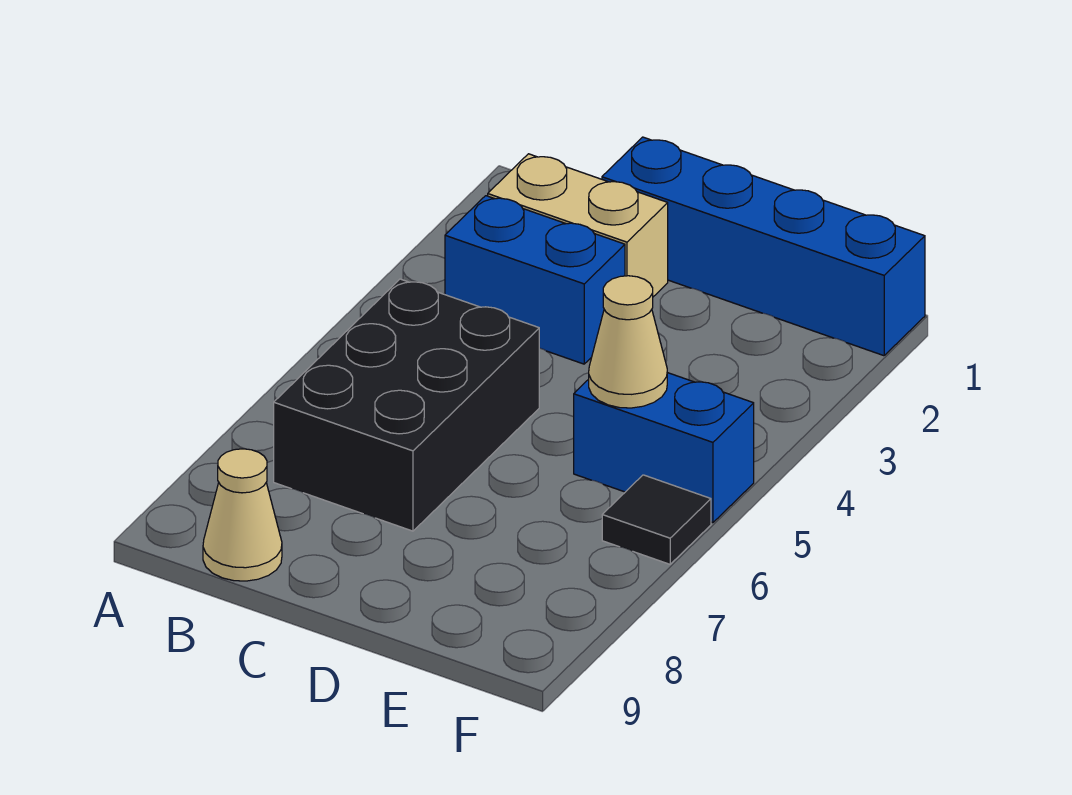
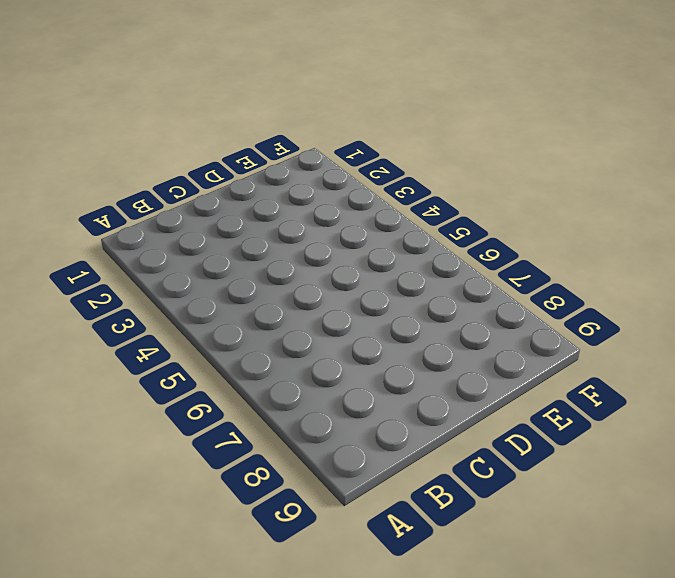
none -> tan 1x2 brick [488,154,668,297]
none -> blue 1x2 brick [445,196,625,364]

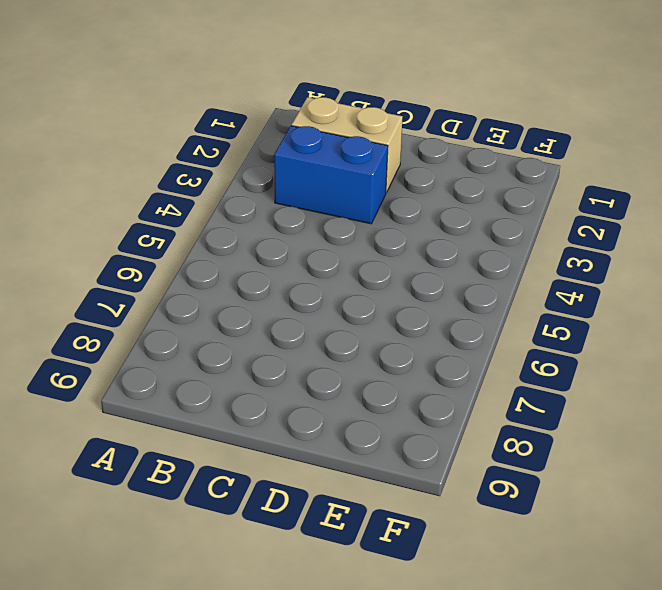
none -> black 2x3 brick [274,279,539,531]
none -> tan 1x1 cone [203,449,282,581]

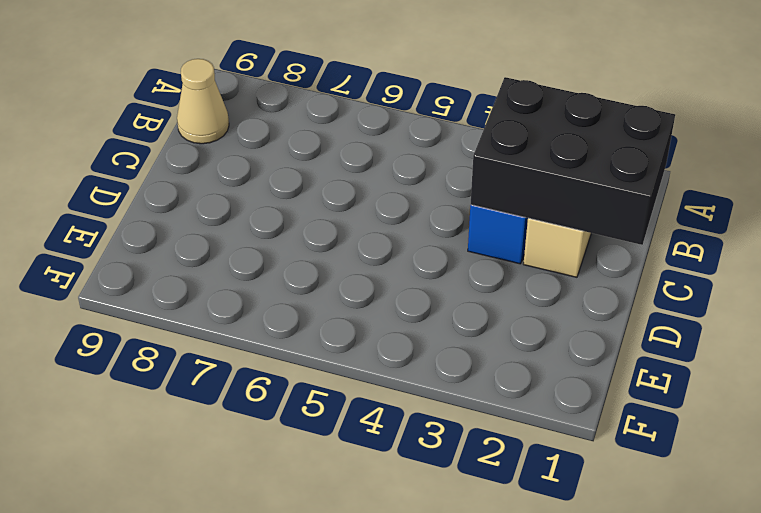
black 2x3 brick [470,77,675,245] -> black 2x3 brick moved to [274,279,539,531]
none -> blue 1x4 brick [602,137,925,356]
none -> blue 1x2 brick [574,373,754,523]

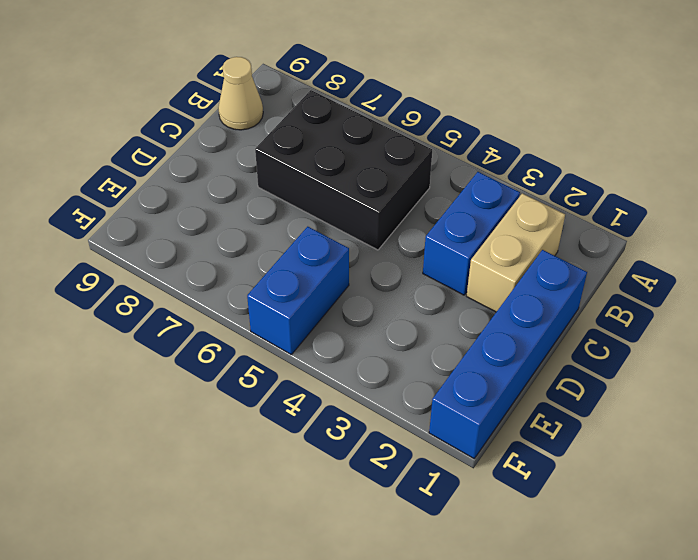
none -> black 1x1 tile [602,475,711,564]
none -> tan 1x1 cone [589,276,667,408]

